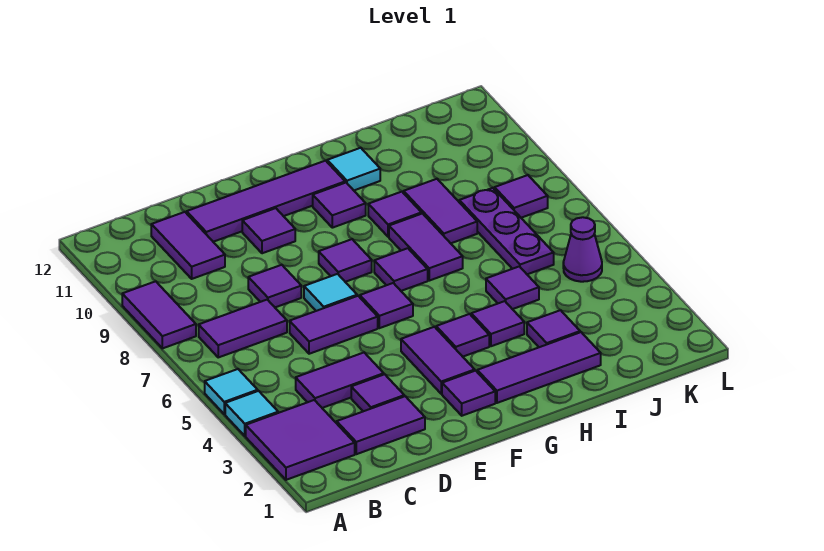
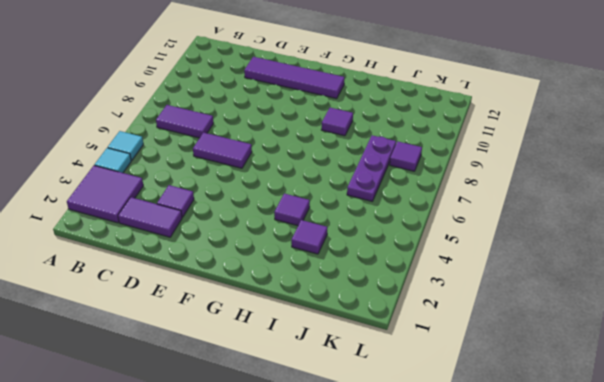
none -> purple 1x2 tile [122,281,196,348]
none -> purple 1x2 tile [296,353,384,408]
none -> purple 1x2 tile [151,212,225,279]
none -> purple 1x1 tile [248,265,301,307]

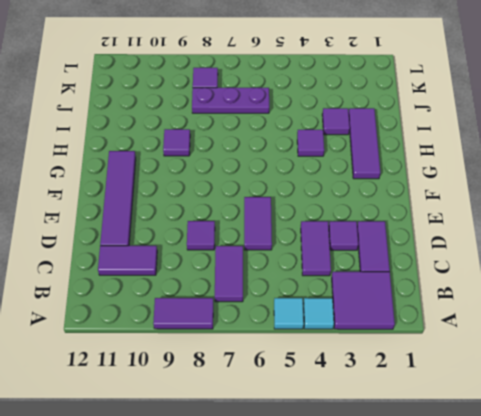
none -> cyan 1x1 tile [304,274,357,311]
none -> purple 1x1 tile [242,208,295,253]
none -> purple 1x1 tile [442,371,495,416]
none -> purple 1x2 tile [401,327,475,394]

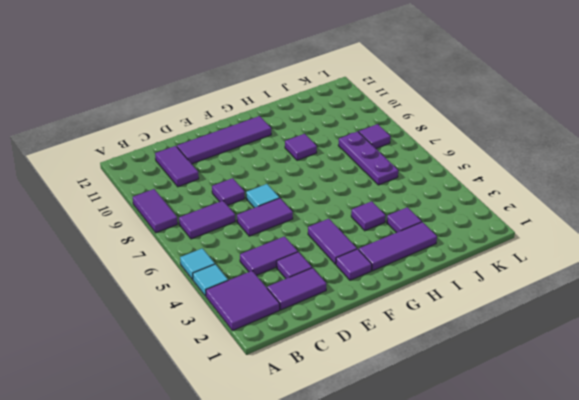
none -> purple 1x1 tile [242,208,295,253]
none -> purple 1x1 tile [360,283,413,328]
none -> purple 1x1 tile [319,239,372,282]
none -> purple 1x1 tile [436,314,489,357]

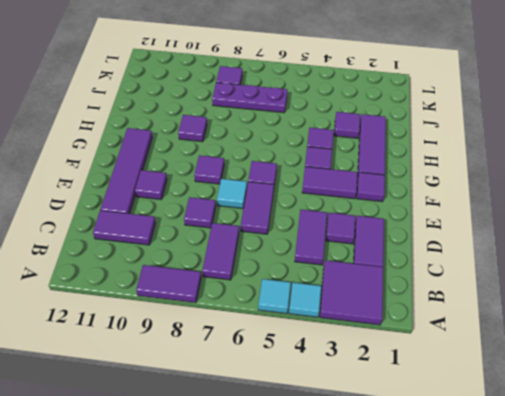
none -> purple 1x1 tile [374,248,428,291]
none -> purple 1x1 tile [313,183,366,228]
none -> purple 1x2 tile [389,214,463,281]
none -> cyan 1x1 tile [327,148,380,190]

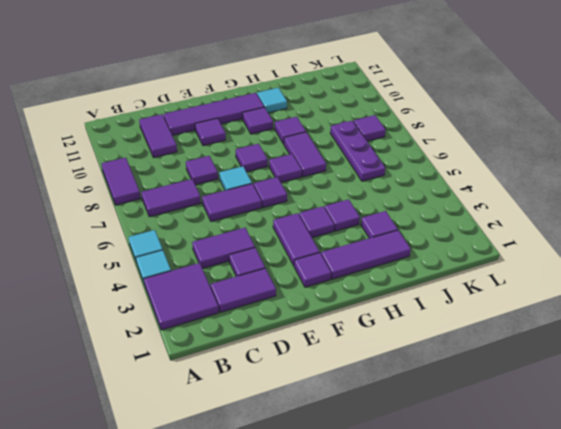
none -> purple 1x1 tile [486,266,539,309]
none -> purple 1x2 tile [404,179,477,243]
none -> purple 1x1 cone [563,217,602,282]

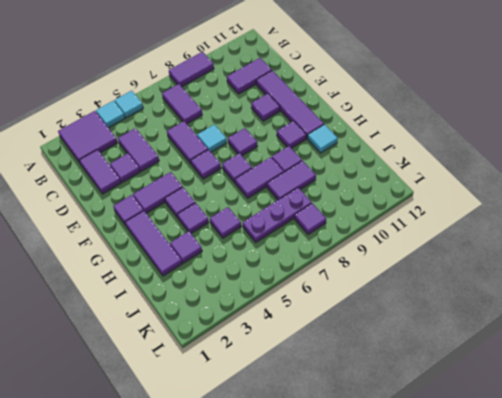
none -> purple 1x1 tile [248,265,301,307]
none -> purple 1x1 cone [563,217,602,282]

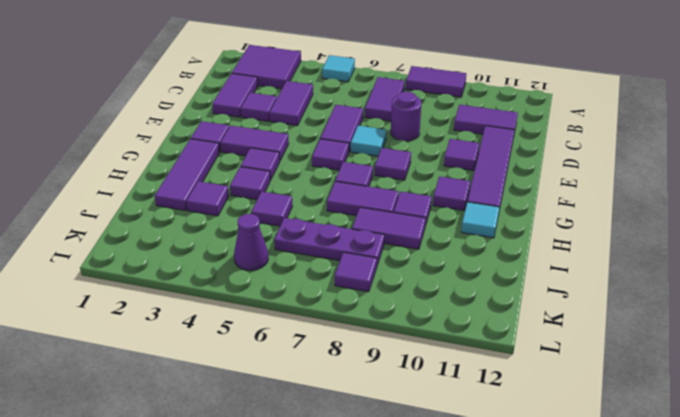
purple 1x1 round brick [391,92,422,141] -> purple 1x1 tile [248,265,301,307]
none -> cyan 1x1 tile [225,391,278,436]

